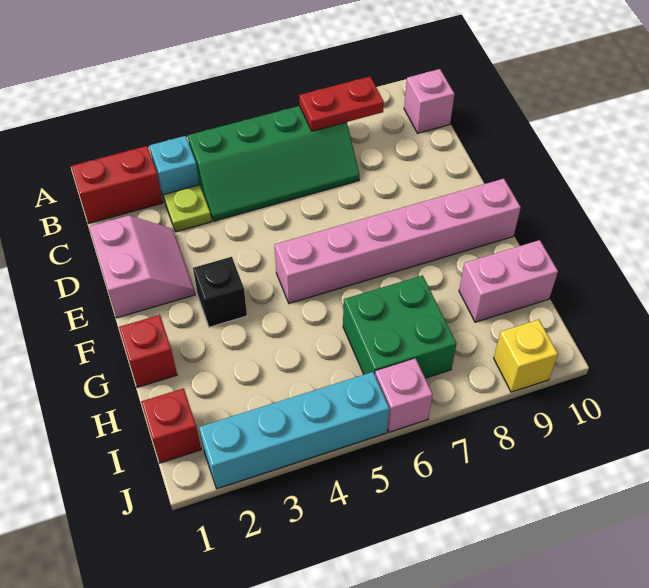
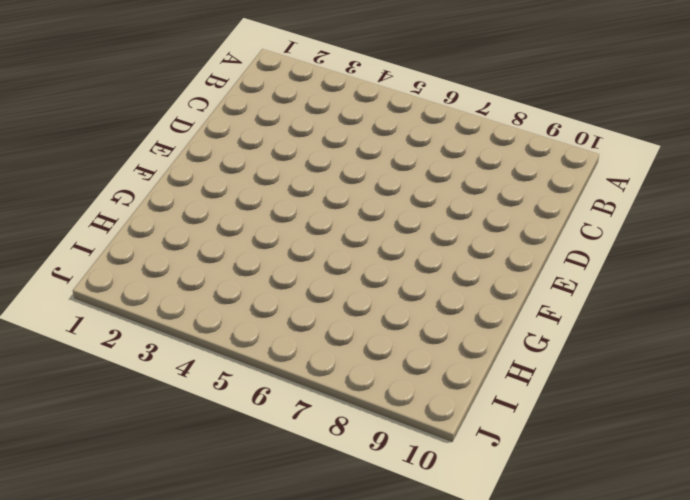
none -> red 1x2 brick [71,146,163,223]
none -> cyan 1x1 brick [149,136,199,201]
none -> green 2x4 slope [188,106,360,221]

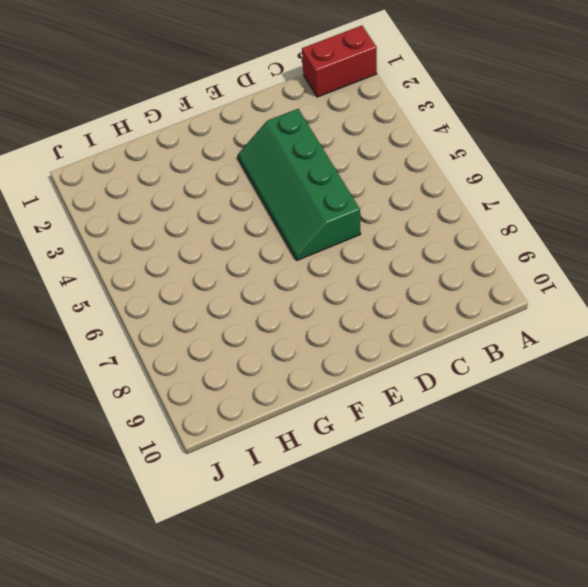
red 1x2 brick [302,26,377,97] -> red 1x2 brick turned to [71,146,163,223]
green 2x4 slope [238,109,360,260] -> green 2x4 slope moved to [188,106,360,221]
none -> cyan 1x1 brick [149,136,199,201]
none -> pink 1x1 brick [404,69,454,133]
none -> lime 1x1 plate [164,185,212,232]

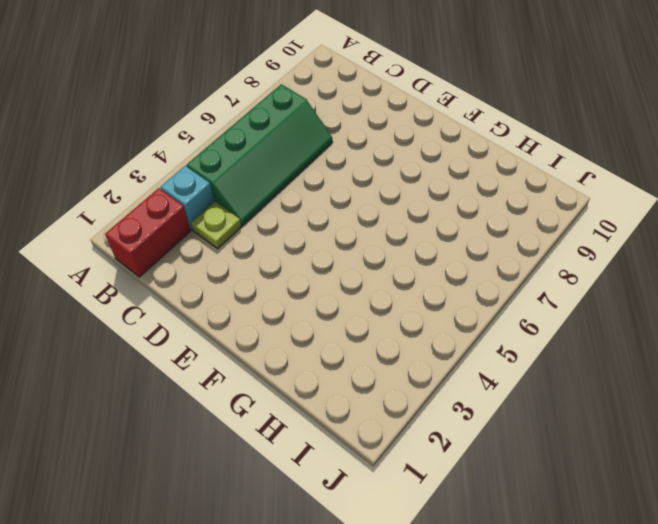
none -> pink 1x1 brick [404,69,454,133]
none -> pink 2x2 slope [89,215,195,318]
none -> black 1x1 brick [193,257,247,327]

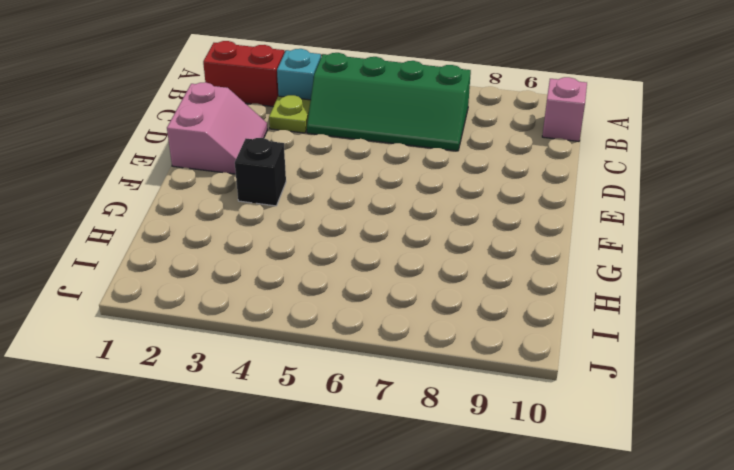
none -> pink 1x6 brick [275,179,521,303]
none -> red 1x1 brick [119,315,177,387]
none -> green 2x2 brick [343,275,457,378]

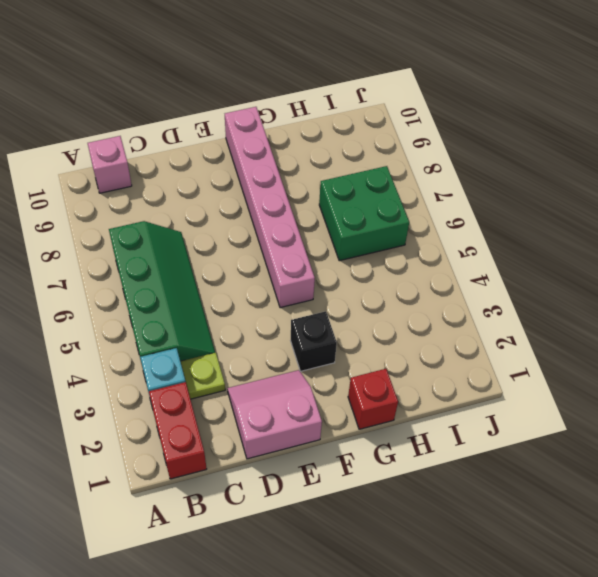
none -> pink 1x2 brick [459,240,558,322]
none -> red 1x1 brick [141,388,201,463]
none -> cyan 1x4 brick [199,372,389,489]

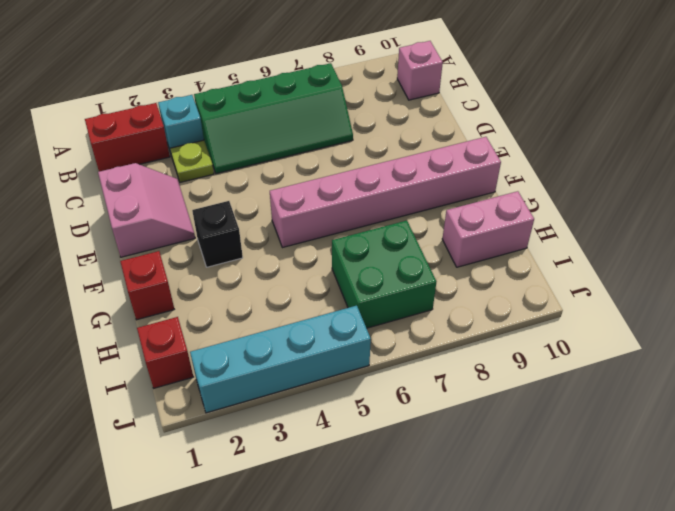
none -> pink 1x1 brick [375,358,433,432]
none -> yellow 1x1 brick [494,320,558,392]
none -> red 1x2 plate [299,77,384,131]

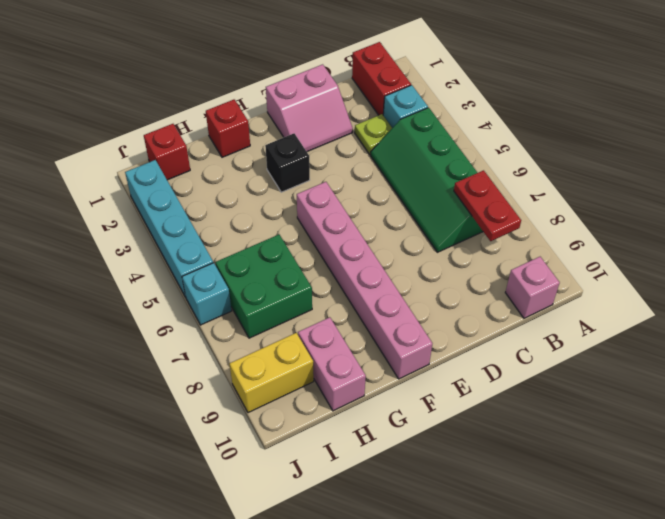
yellow 1x2 brick [229,333,314,413] -> yellow 1x1 brick [494,320,558,392]
cyan 1x1 brick [182,263,232,325] -> pink 1x1 brick [375,358,433,432]

